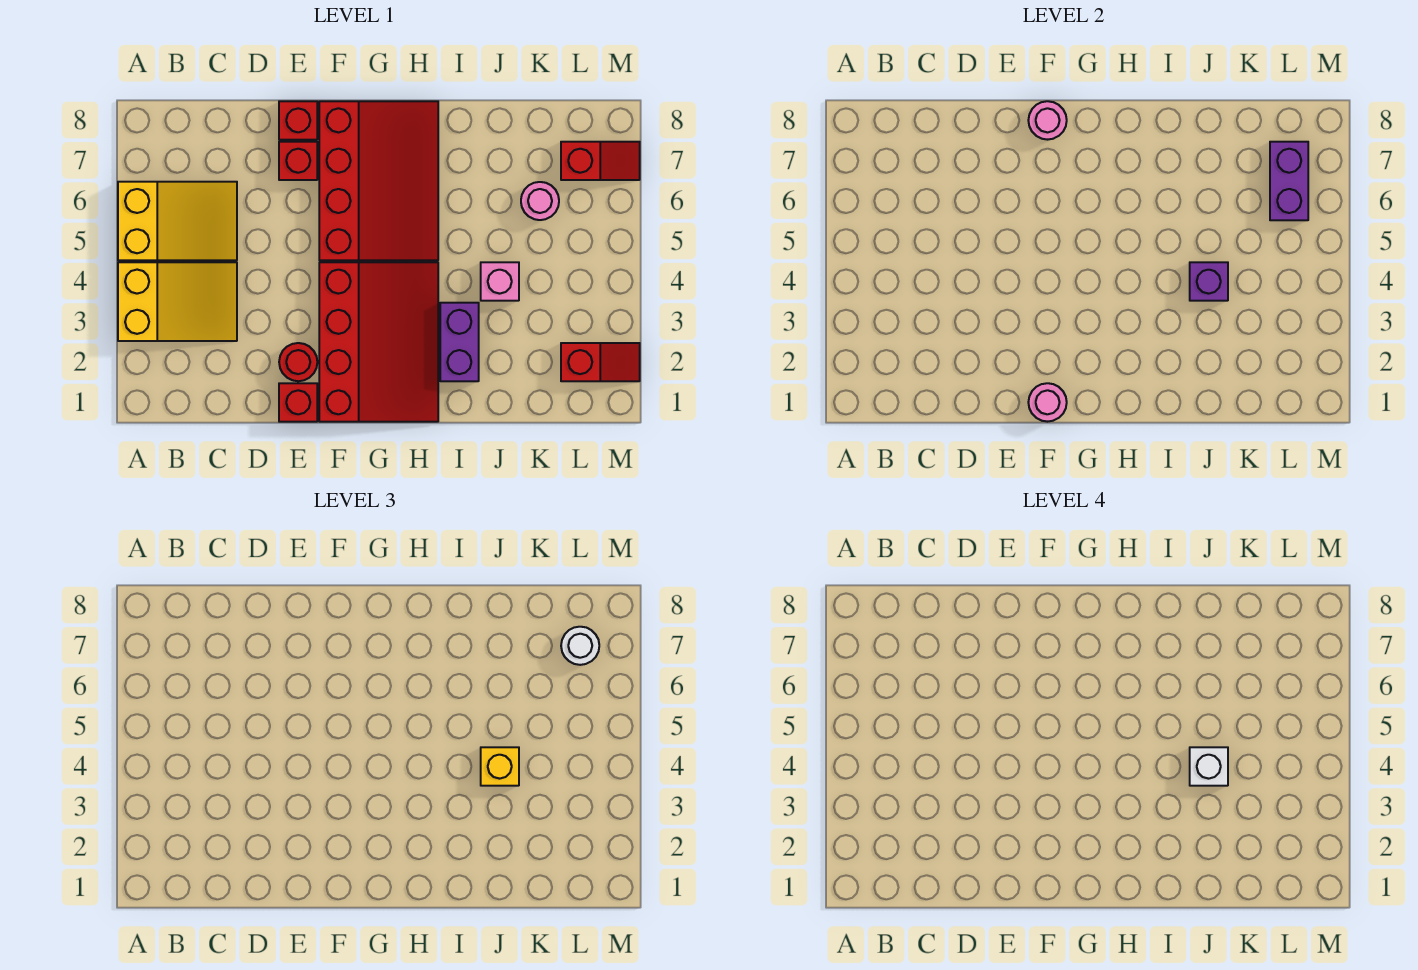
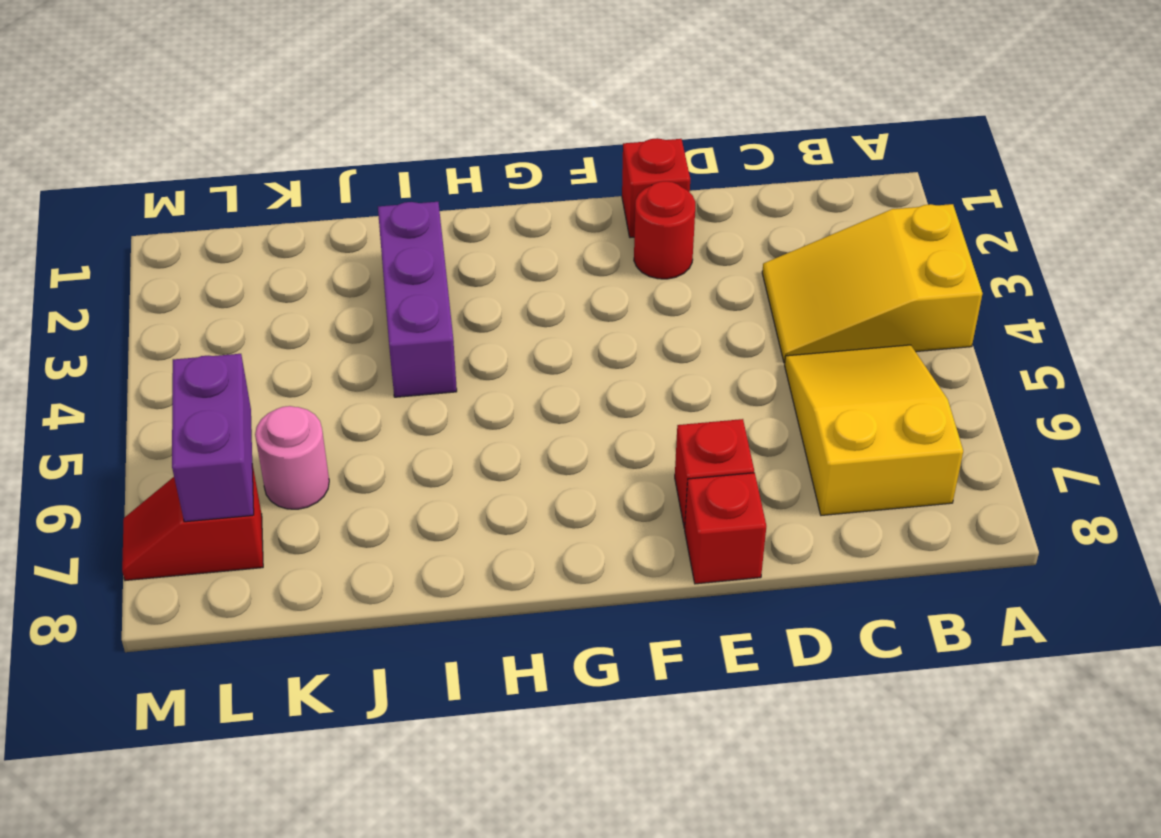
yellow 2x3 slope [785,345,963,515] -> yellow 2x3 slope turned to [118,182,237,260]
purple 1x3 brick [378,202,457,397] -> purple 1x2 brick [440,303,479,381]
none -> red 3x4 slope [319,262,438,422]
none -> red 3x4 slope [319,101,438,260]
none -> pink 1x1 brick [481,262,519,301]

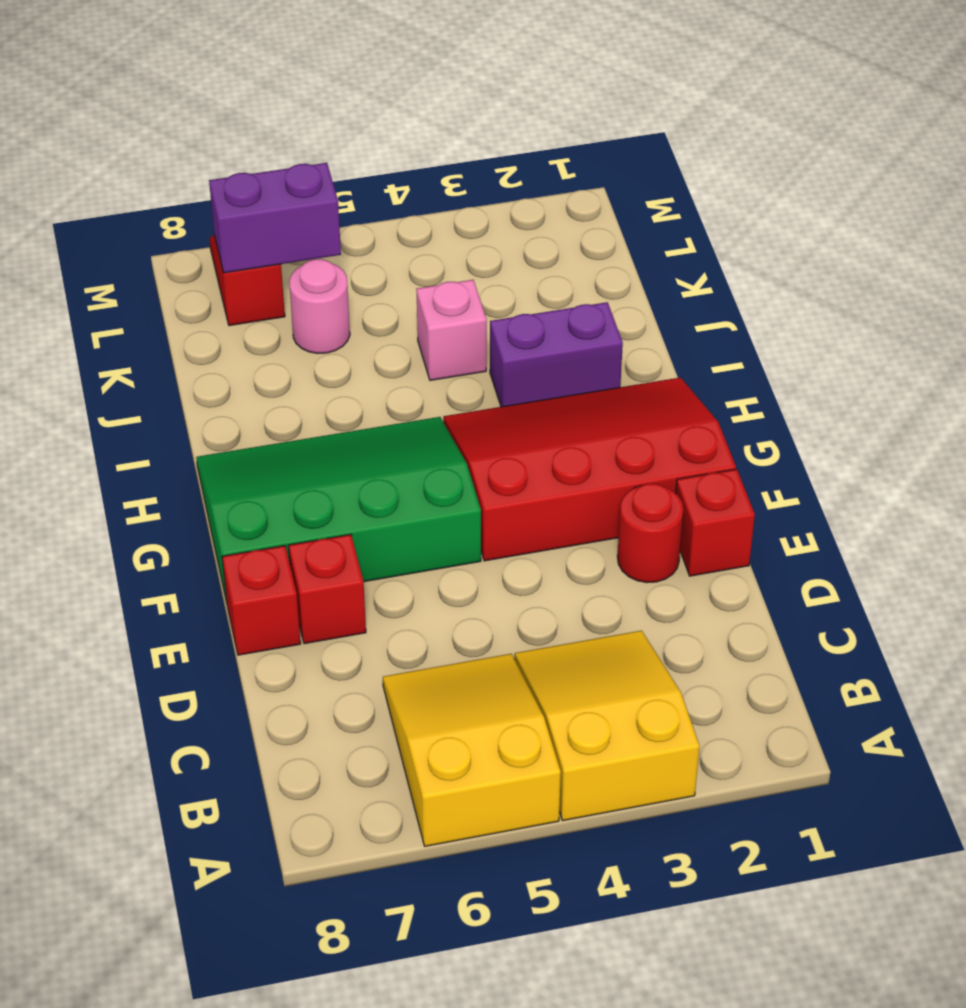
green 3x4 slope [196,417,481,602] -> red 3x4 slope [319,101,438,260]
none -> red 1x2 slope [561,343,640,381]
none -> pink 1x1 round brick [1028,383,1067,422]
none -> pink 1x1 round brick [1028,101,1067,140]

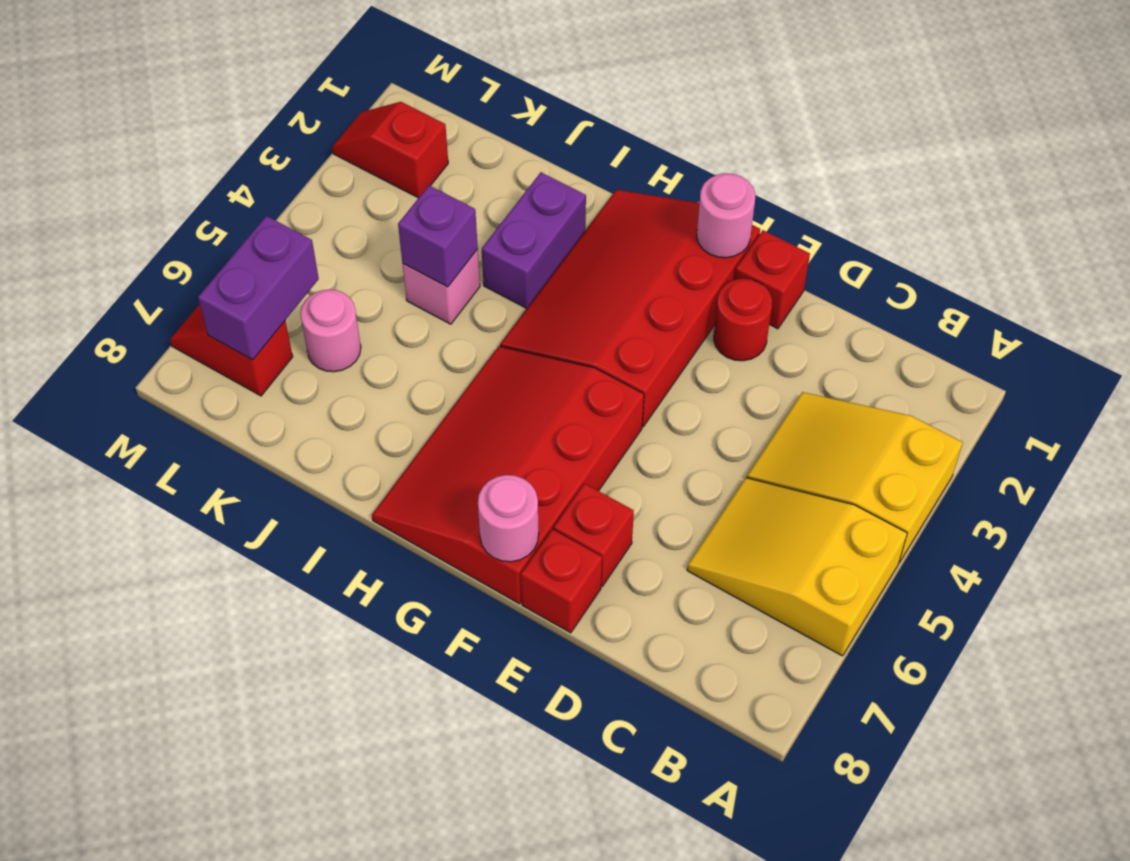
none -> yellow 1x1 brick [481,747,519,786]
none -> white 1x1 round brick [561,627,599,665]
none -> white 1x1 brick [1190,747,1228,786]

